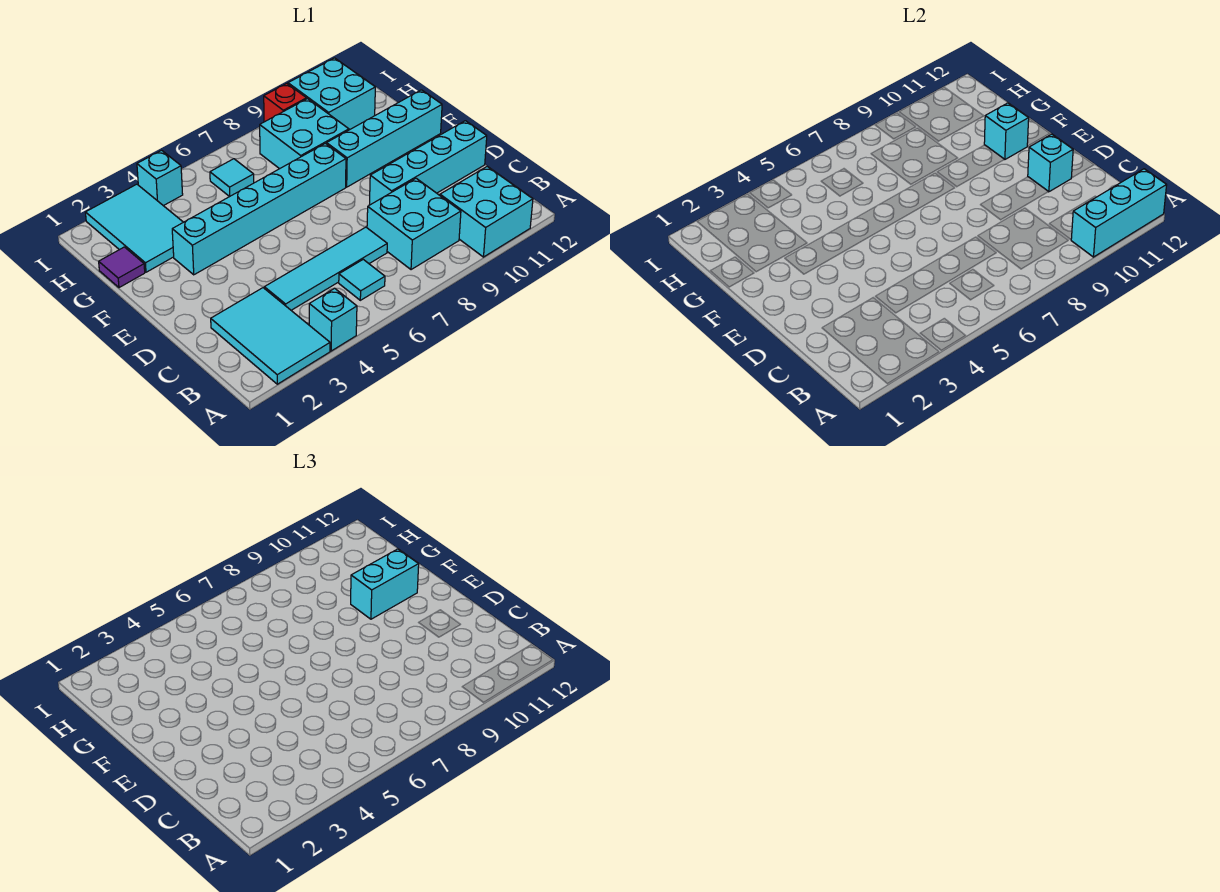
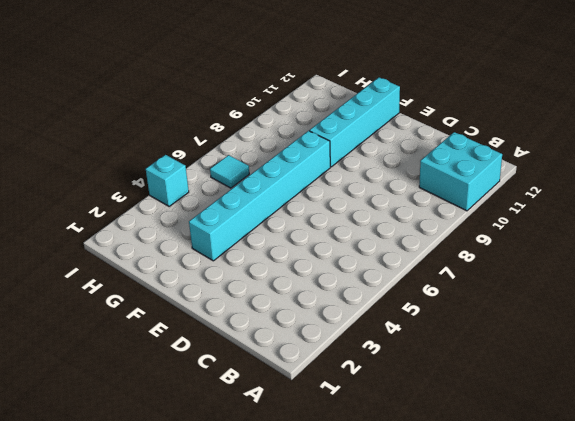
none -> cyan 2x3 tile [211,288,330,384]
none -> cyan 1x1 brick [309,288,357,351]
none -> cyan 1x1 tile [339,259,385,300]

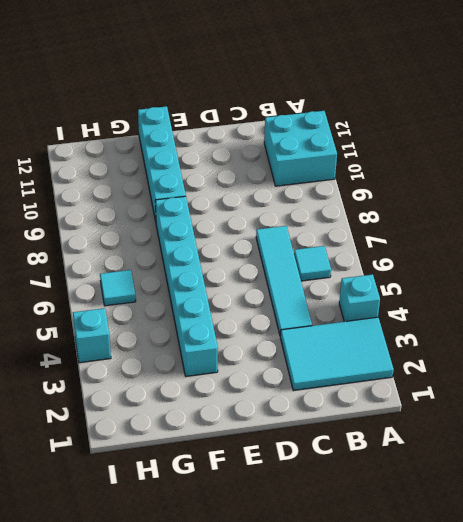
none -> cyan 2x2 brick [367,178,461,270]
none -> cyan 1x4 brick [370,121,487,205]
none -> purple 1x1 tile [99,247,145,288]

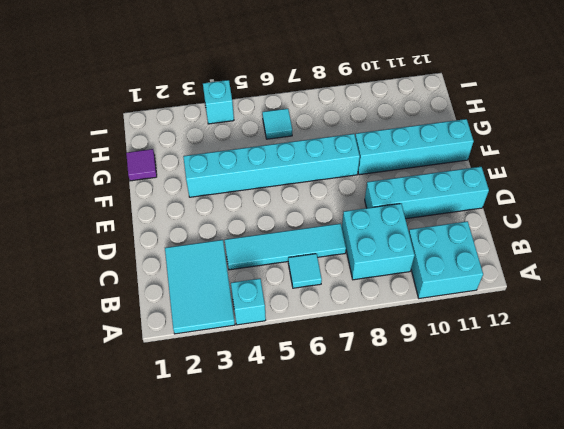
none -> cyan 2x3 tile [85,184,183,272]
none -> cyan 2x2 brick [260,99,349,169]
none -> cyan 2x2 brick [288,58,375,130]

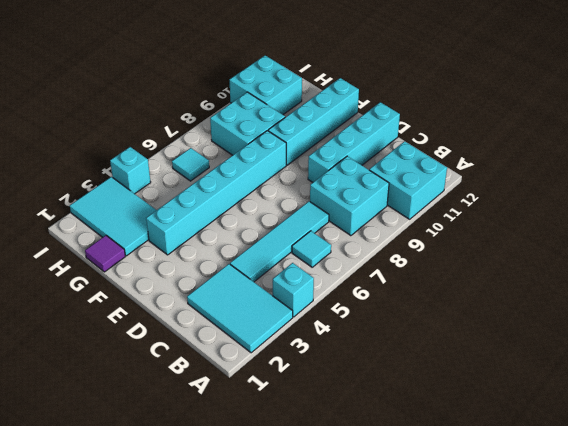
none -> red 1x1 brick [264,84,307,122]
none -> cyan 1x3 brick [1071,169,1167,257]
none -> cyan 1x1 brick [1028,134,1073,192]

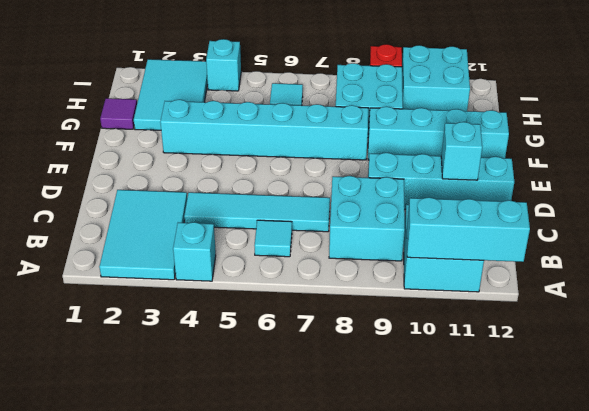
none -> cyan 1x1 brick [984,103,1029,160]
none -> cyan 1x2 brick [351,549,419,619]

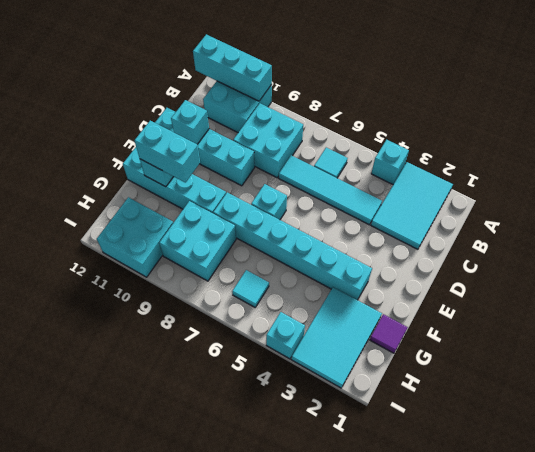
cyan 1x1 brick [251,184,287,220] -> none
none -> red 1x1 brick [264,84,307,122]

